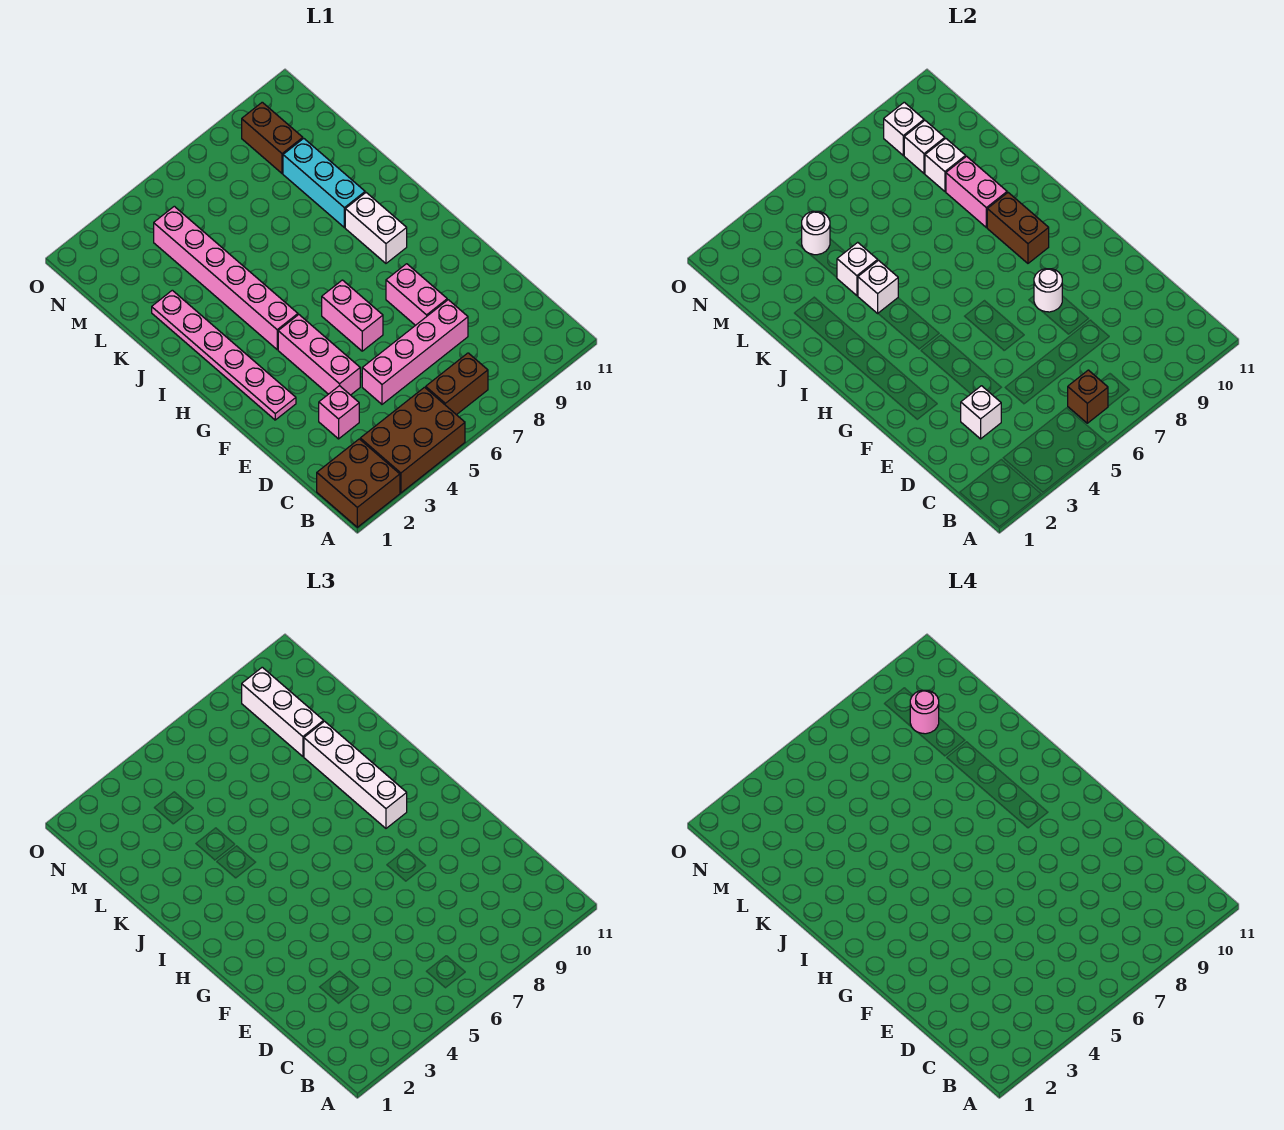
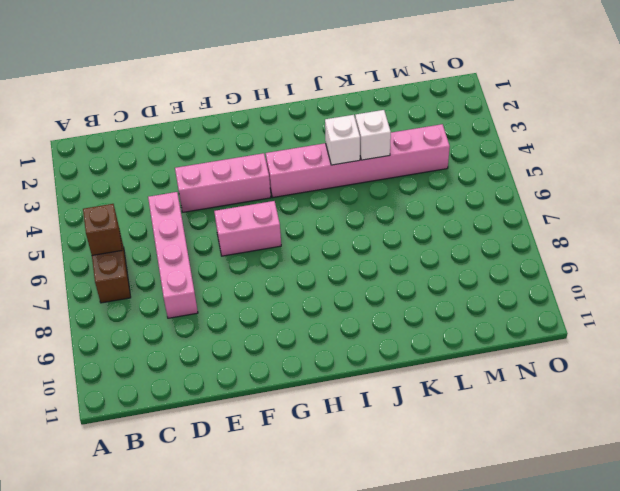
none -> brown 2x2 brick [317,439,400,527]
none -> brown 2x3 brick [360,387,465,493]
none -> pink 1x1 brick [319,386,359,439]

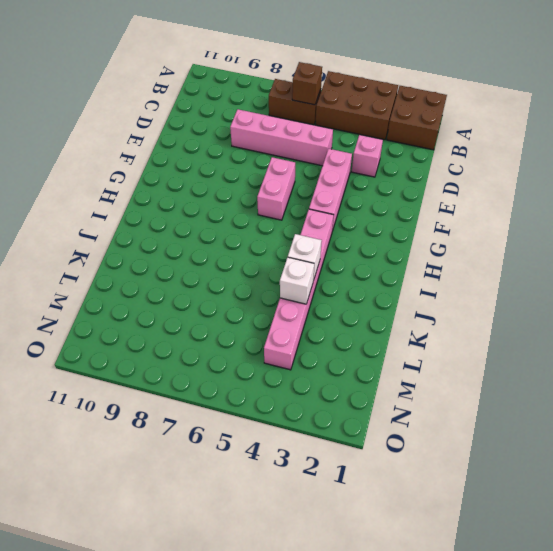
none -> pink 1x2 brick [386,264,447,325]
none -> pink 1x6 plate [152,290,296,420]
none -> white 1x2 brick [345,193,407,263]

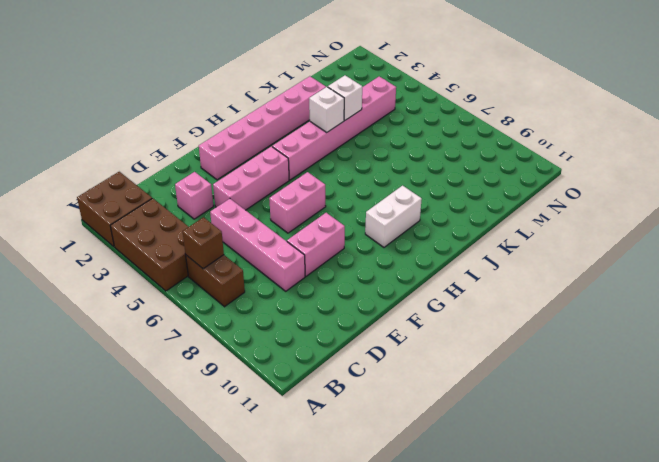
pink 1x6 brick [199,76,326,180] -> pink 1x6 plate [152,290,296,420]
none -> cyan 1x3 brick [283,138,365,227]
none -> brown 1x2 brick [242,102,303,173]
none -> white 1x1 brick [961,386,1001,439]

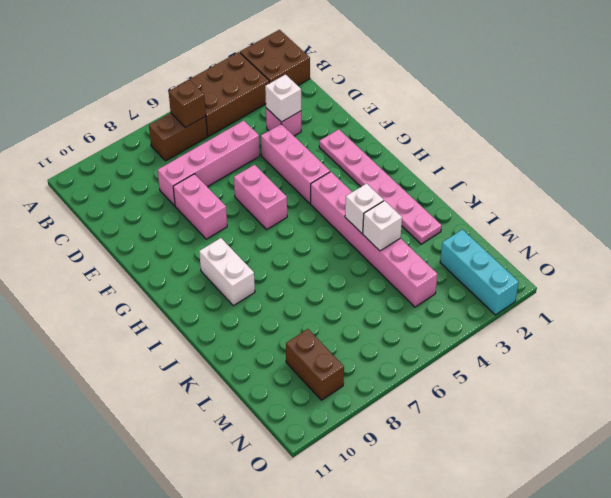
cyan 1x3 brick [440,229,519,315] -> cyan 1x3 brick moved to [283,138,365,227]
none -> white 1x1 round brick [1034,269,1062,312]
none -> brown 1x2 brick [987,193,1049,263]
none -> pink 1x2 brick [946,156,1007,227]

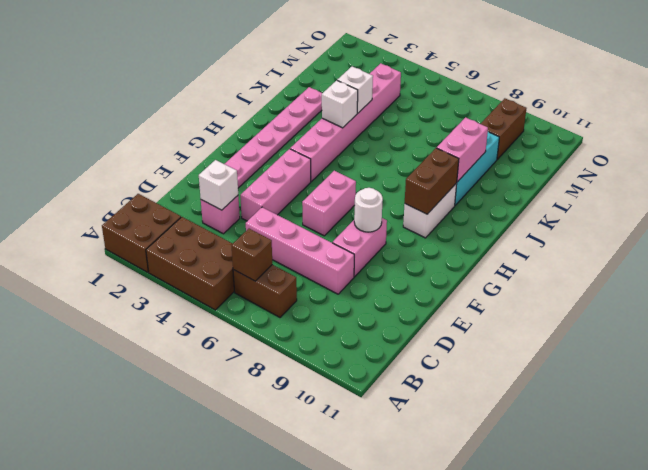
none -> white 1x1 brick [925,138,966,191]
none -> white 1x1 round brick [802,211,830,255]
none -> white 1x1 brick [904,121,945,173]

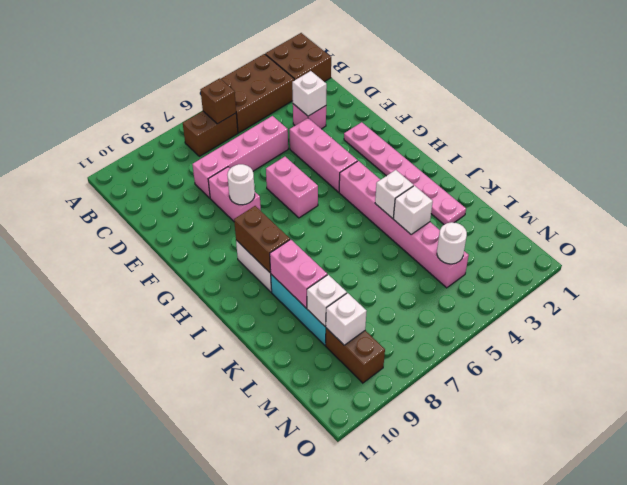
none -> white 1x1 brick [884,102,924,155]
none -> white 1x4 brick [304,721,407,828]
none -> white 1x3 brick [242,667,324,756]

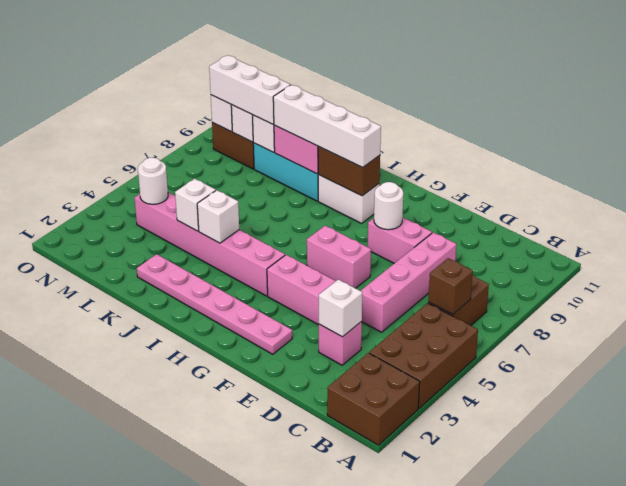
none -> pink 1x1 round brick [910,690,939,734]

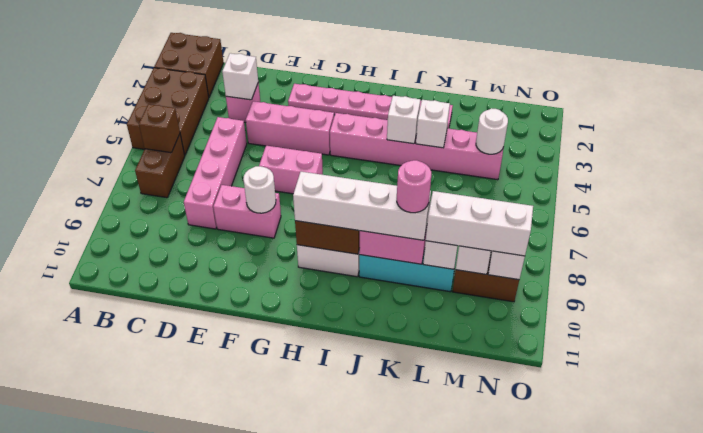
pink 1x1 round brick [397,160,431,213] -> pink 1x1 round brick moved to [910,690,939,734]

